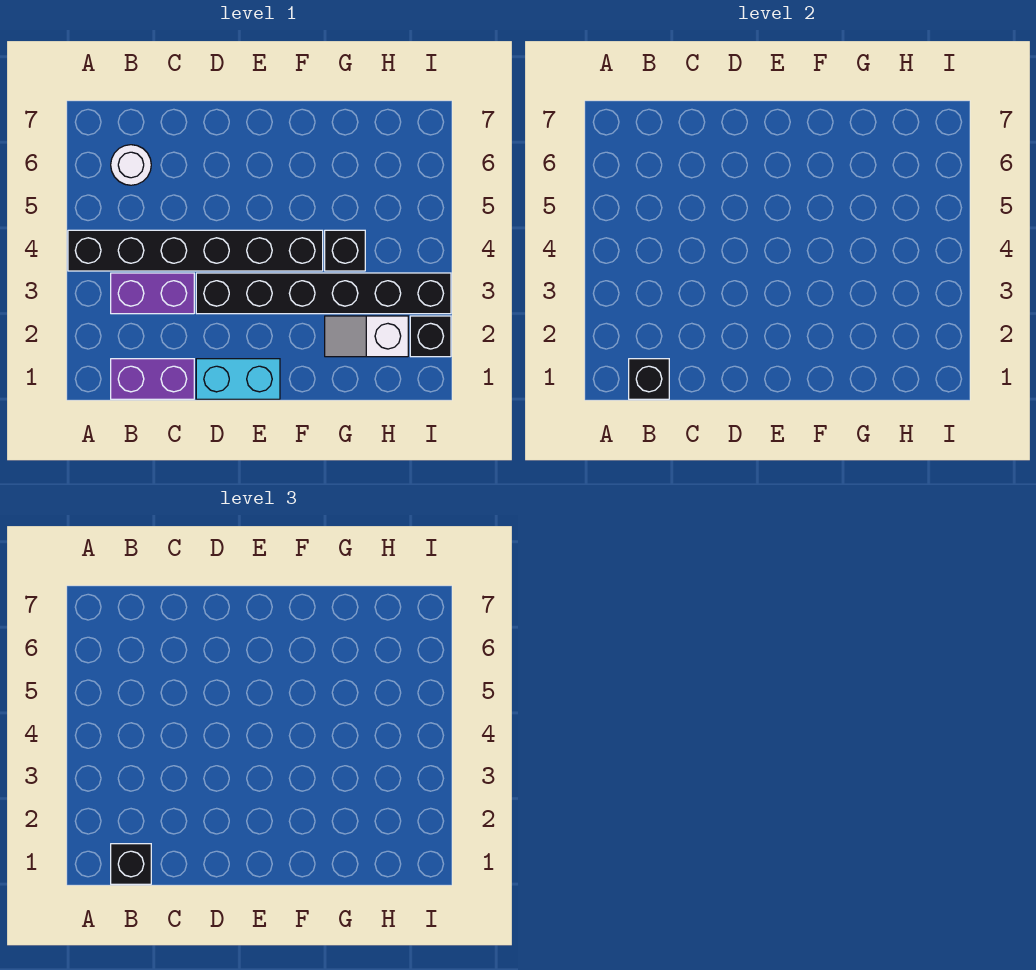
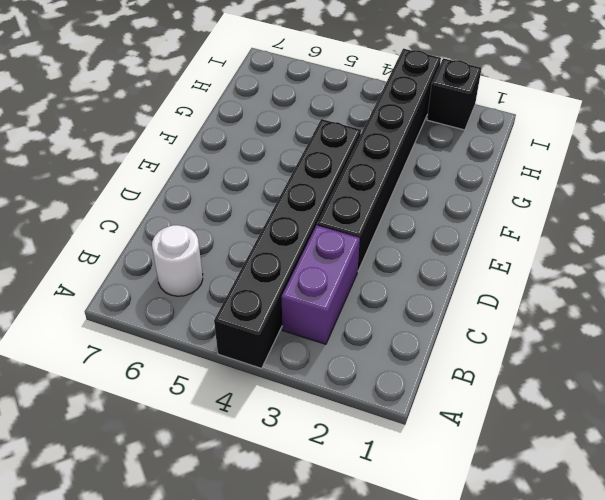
none -> purple 1x2 brick [111,359,194,399]
none -> cyan 1x2 brick [196,359,280,399]

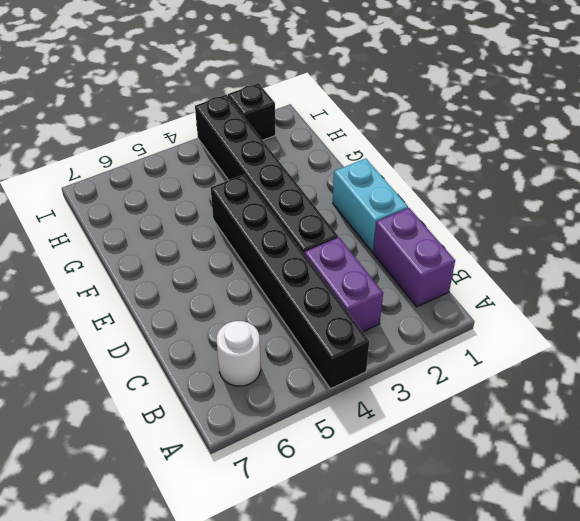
none -> white 1x2 slope [325,316,408,357]
none -> black 1x1 brick [325,230,365,271]

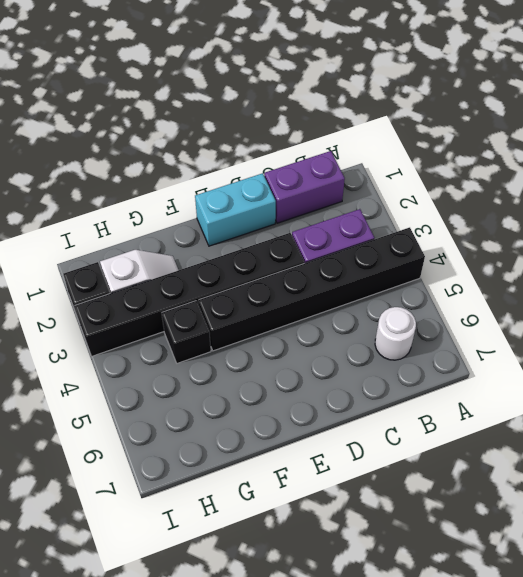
none -> black 1x1 brick [629,359,669,399]
none -> black 1x1 brick [111,844,151,884]

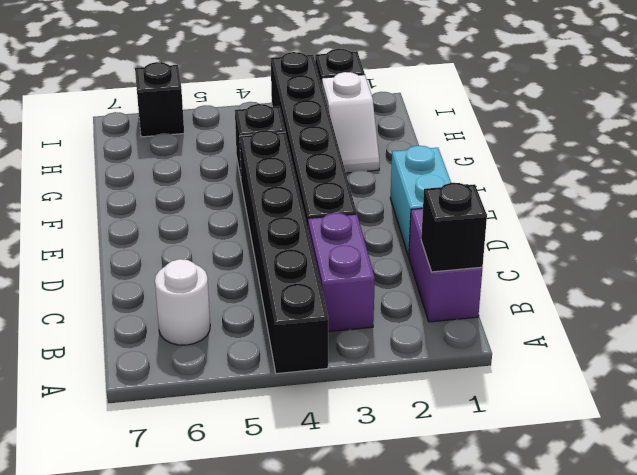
black 1x1 brick [135,62,184,137] -> black 1x1 brick moved to [111,844,151,884]

